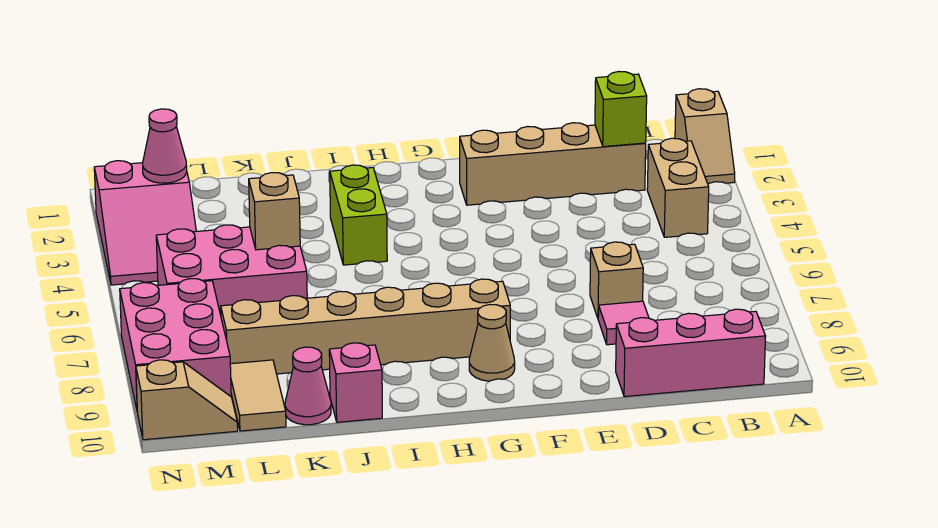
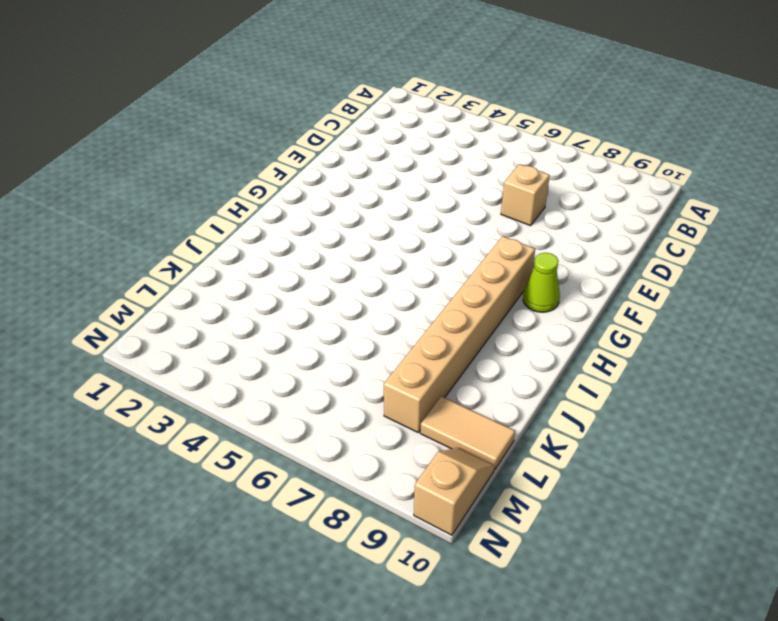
lime 1x1 cone [523,253,560,312] -> tan 1x1 cone [469,305,515,381]
none -> tan 1x2 slope [675,89,735,184]
none -> tan 1x2 brick [647,138,709,237]
none -> pink 1x3 brick [616,309,766,397]

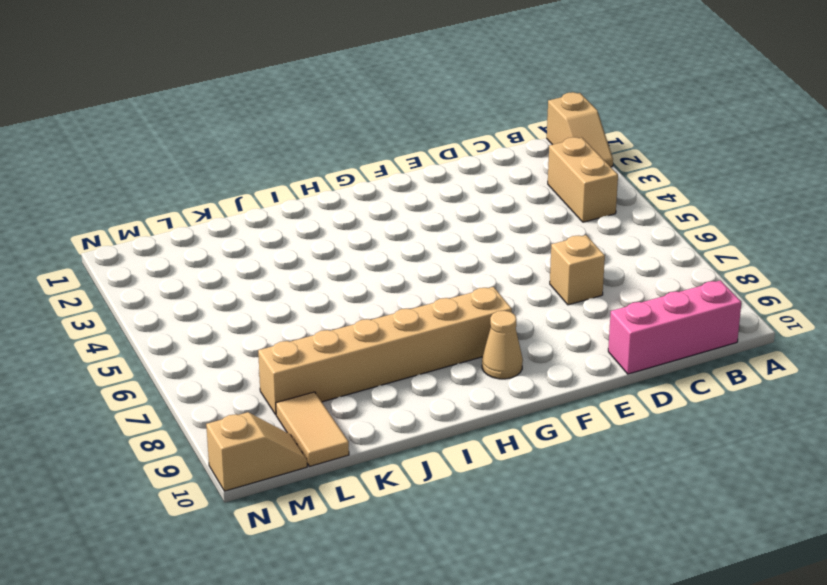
none -> tan 1x4 brick [460,123,646,205]
none -> pink 1x1 tile [598,301,649,345]
none -> lime 1x2 brick [330,165,387,265]

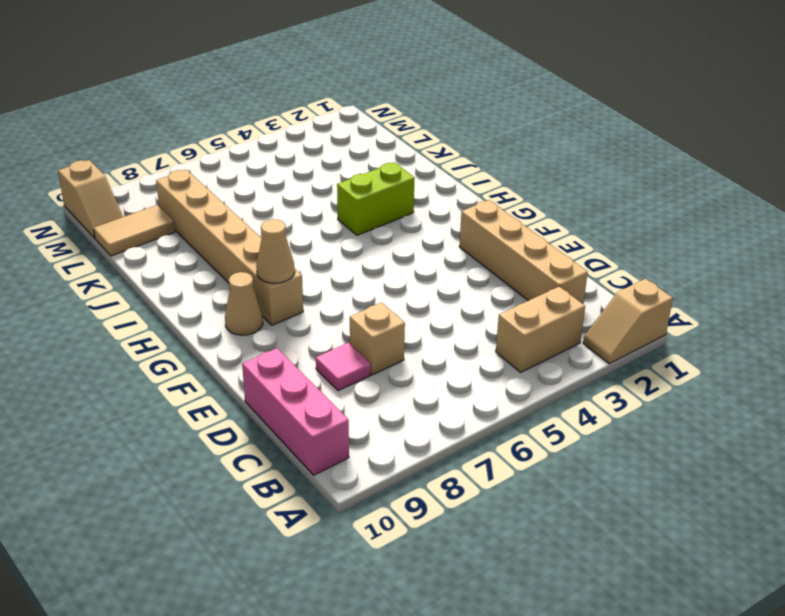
tan 1x1 cone [256,219,295,283] -> none
none -> pink 1x1 brick [329,343,382,422]
none -> pink 2x3 brick [156,225,307,315]
none -> pink 1x1 cone [285,347,331,425]

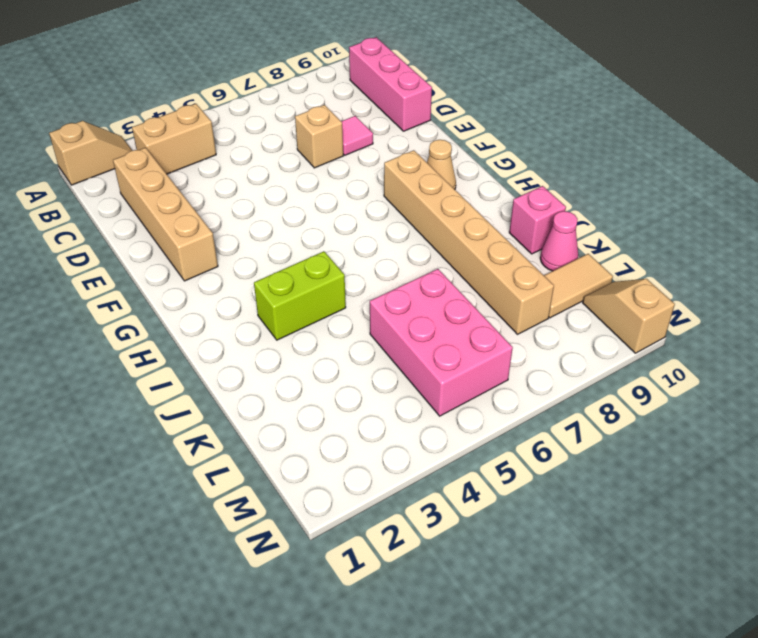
none -> pink 2x3 slope [94,161,196,285]
none -> pink 2x3 brick [120,279,231,413]
none -> lime 1x1 brick [595,72,647,147]

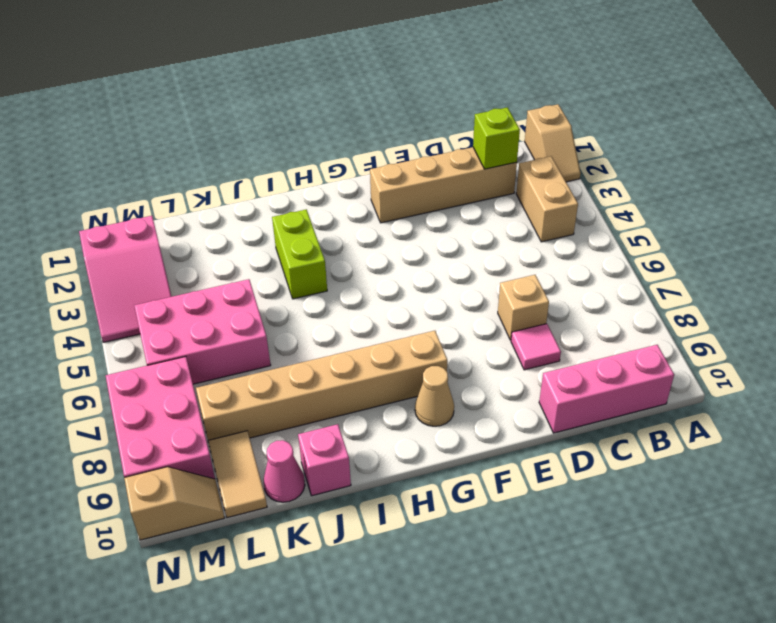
none -> tan 1x1 brick [249,173,300,250]
none -> pink 1x1 cone [143,109,187,183]

